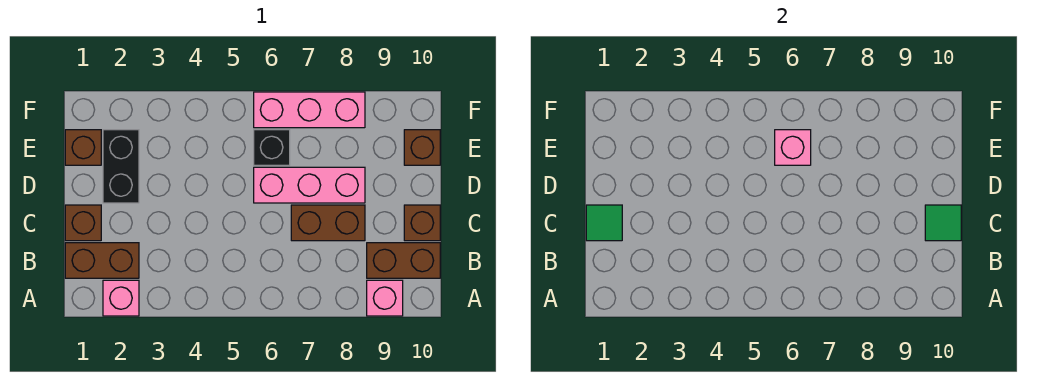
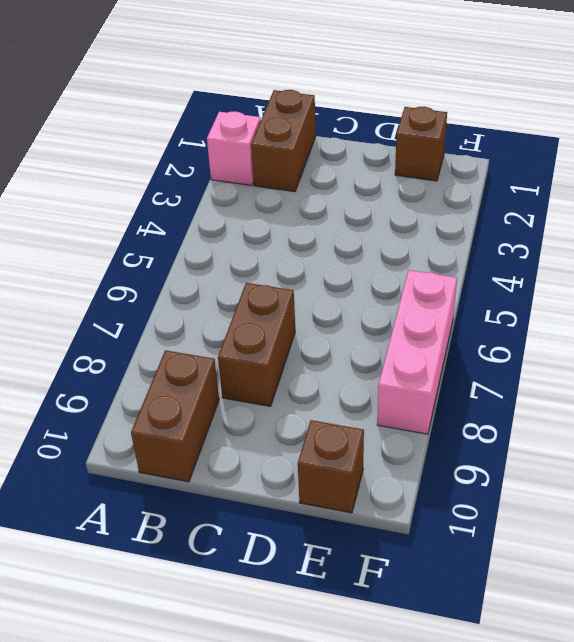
none -> pink 1x1 brick [367,280,403,316]
none -> brown 1x1 brick [65,205,101,241]
none -> brown 1x1 brick [404,205,440,241]

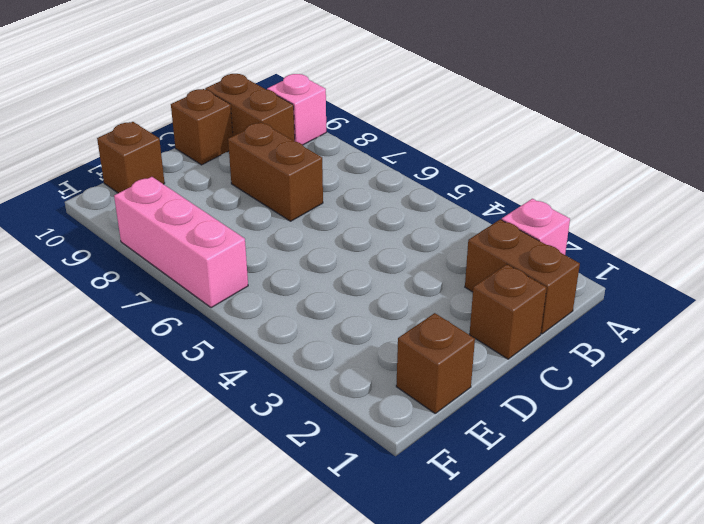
none -> black 1x2 brick [103,130,139,203]
none -> pink 1x3 brick [254,167,365,203]
none -> black 1x1 brick [254,130,290,165]

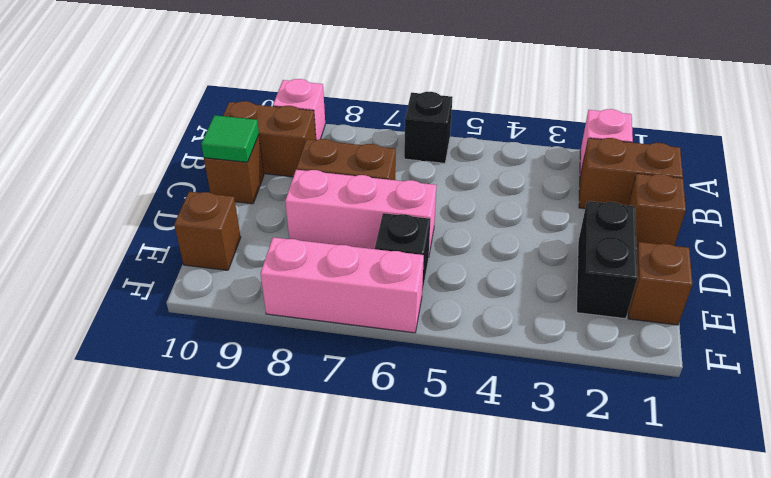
black 1x1 brick [404,92,452,163] -> none
none -> green 1x1 tile [586,205,622,241]
none -> pink 1x1 brick [775,130,811,165]

